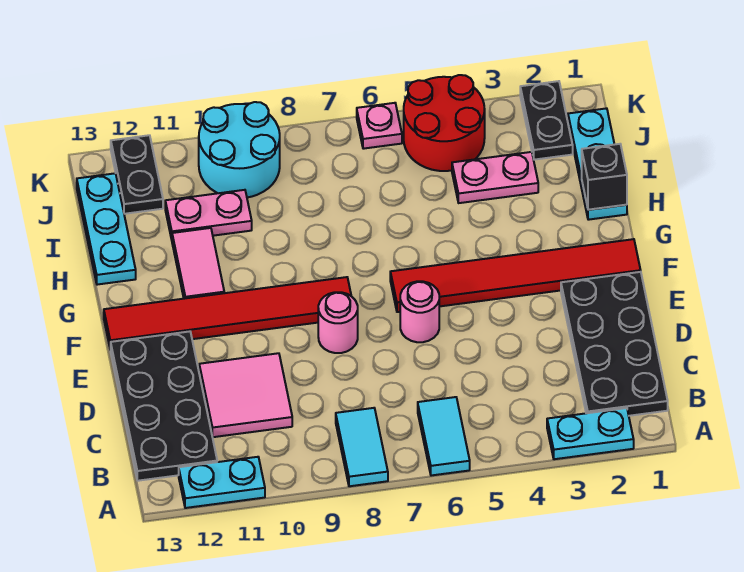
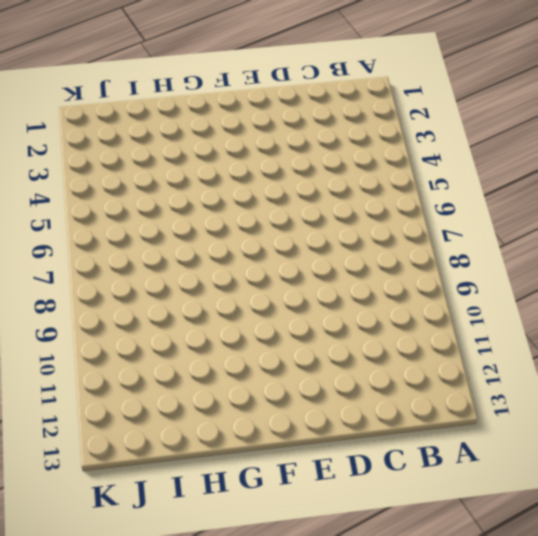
none -> cyan 1x2 plate [547,408,634,459]
none -> cyan 1x2 tile [418,397,470,476]
none -> cyan 1x2 tile [336,408,388,486]

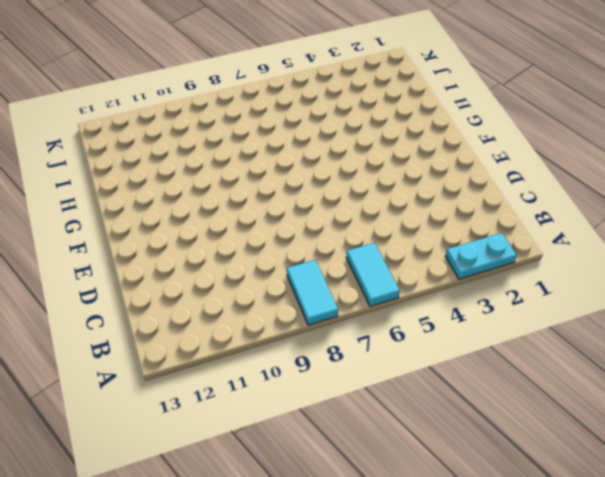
none -> cyan 1x2 plate [179,457,265,508]
none -> black 2x4 plate [561,272,668,416]
none -> black 2x4 plate [111,331,217,481]

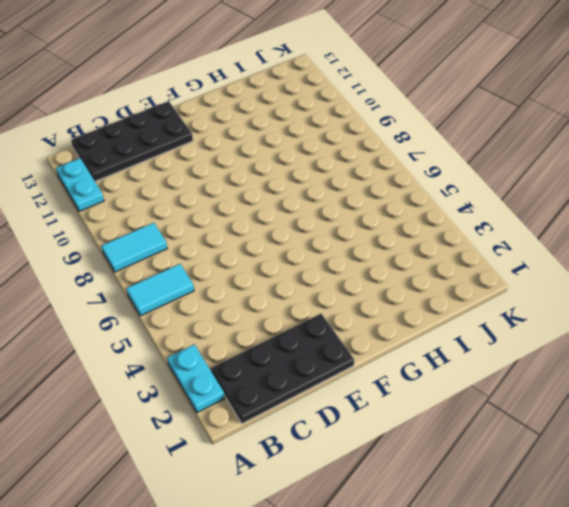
none -> pink 2x2 tile [199,353,292,437]
none -> pink 1x1 round brick [400,281,439,342]
none -> pink 1x1 round brick [318,292,358,353]

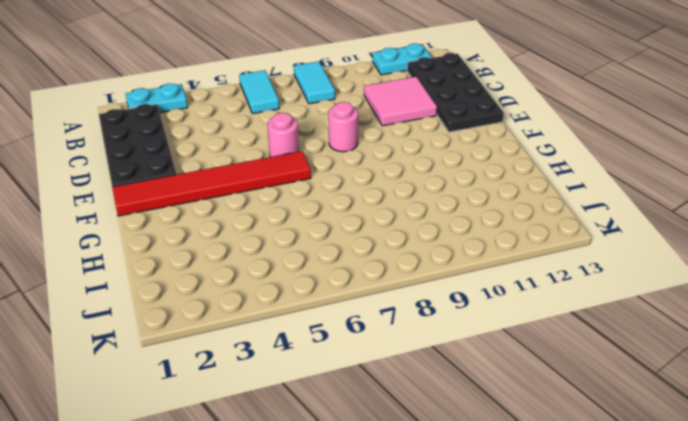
none -> red 1x6 tile [104,277,351,350]
none -> pink 1x2 tile [172,228,224,299]
none -> cyan 1x3 plate [568,108,627,220]

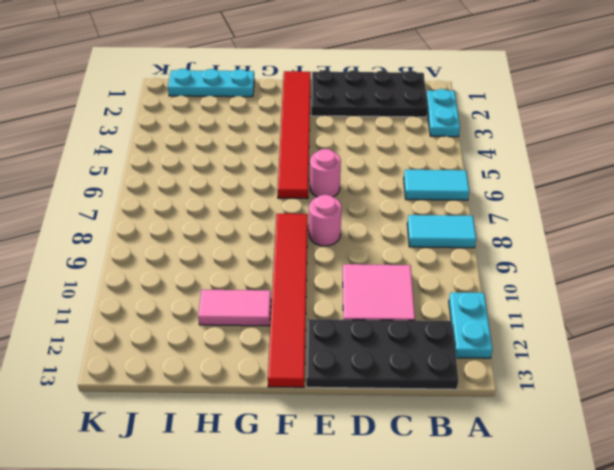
none -> cyan 1x3 plate [77,173,136,285]
none -> pink 1x2 plate [452,152,538,203]
none -> pink 1x2 plate [165,190,252,239]

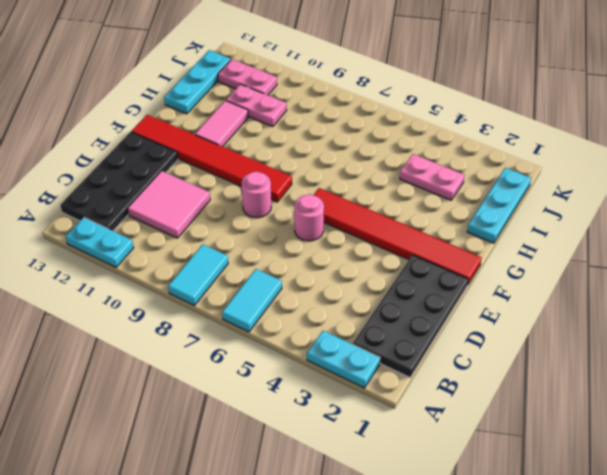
pink 1x2 plate [218,59,277,95] -> black 1x2 plate [111,135,163,214]
none -> black 1x2 plate [520,81,573,160]
none -> red 2x2 round brick [404,75,485,171]
none -> cyan 2x2 round brick [199,102,280,197]

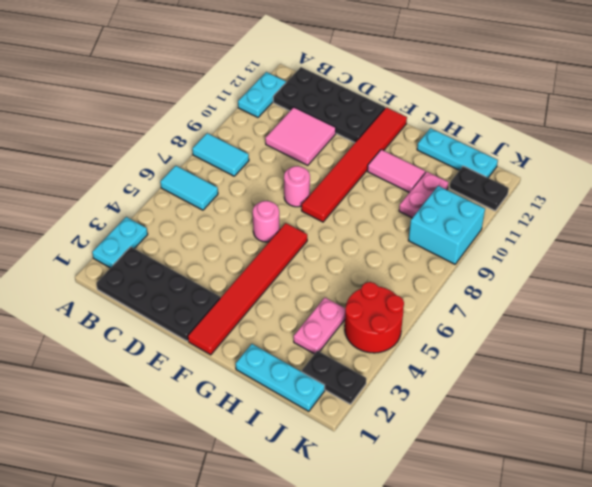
cyan 2x2 brick [408,186,485,264] -> cyan 2x2 round brick [199,102,280,197]
none -> pink 1x1 plate [357,103,402,149]
none -> black 1x1 brick [582,144,627,210]

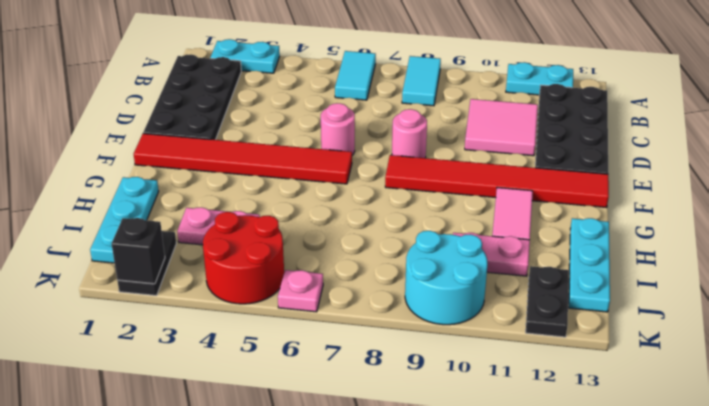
black 1x1 brick [112,218,165,284] -> black 1x1 brick moved to [582,144,627,210]

